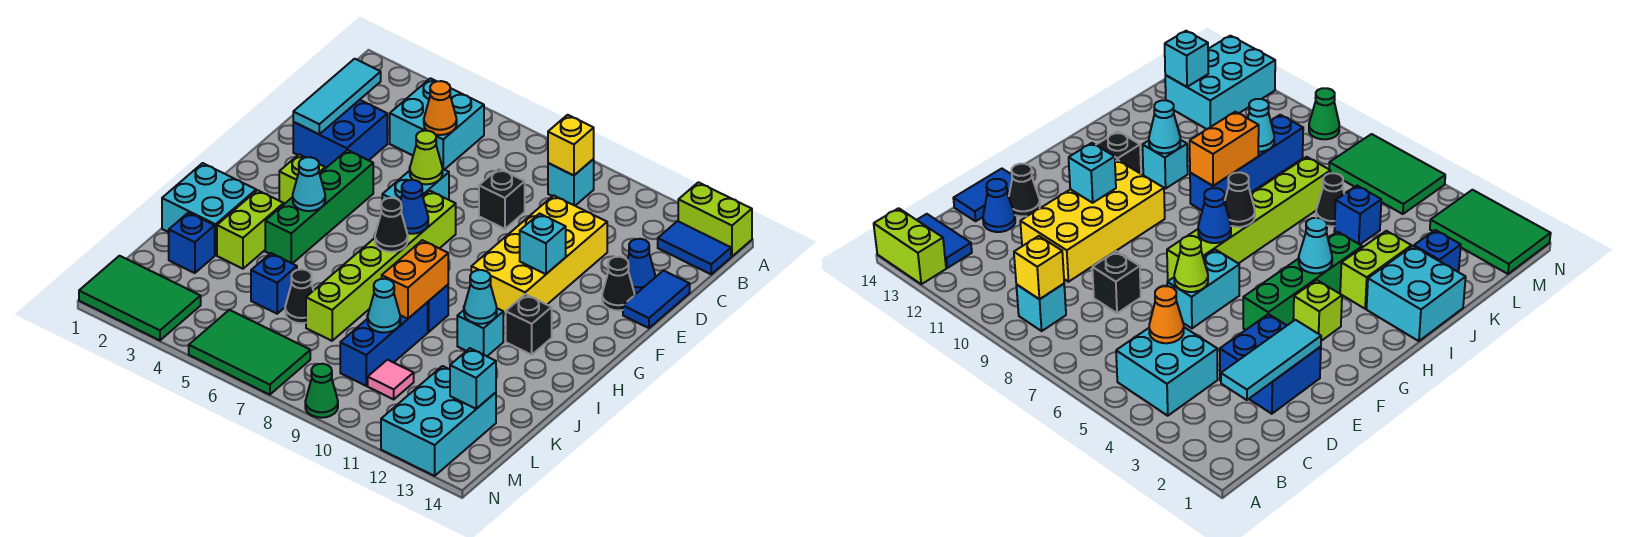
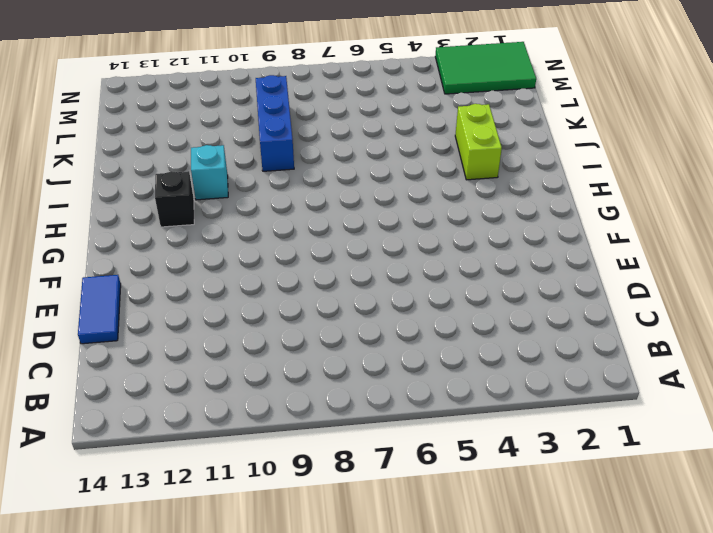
none -> lime 1x2 brick [678,182,752,256]
none -> cyan 2x2 brick [390,78,484,170]
none -> cyan 1x1 brick [548,159,594,206]
none -> blue 1x2 tile [658,221,731,274]

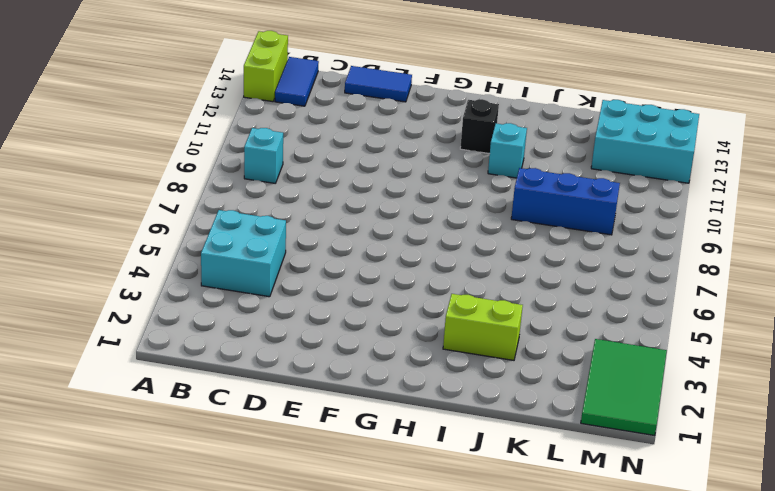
none -> blue 2x2 brick [293,100,387,169]
none -> black 1x1 brick [479,168,525,229]
none -> yellow 2x4 brick [471,195,607,314]
none -> blue 1x1 cone [627,239,655,292]

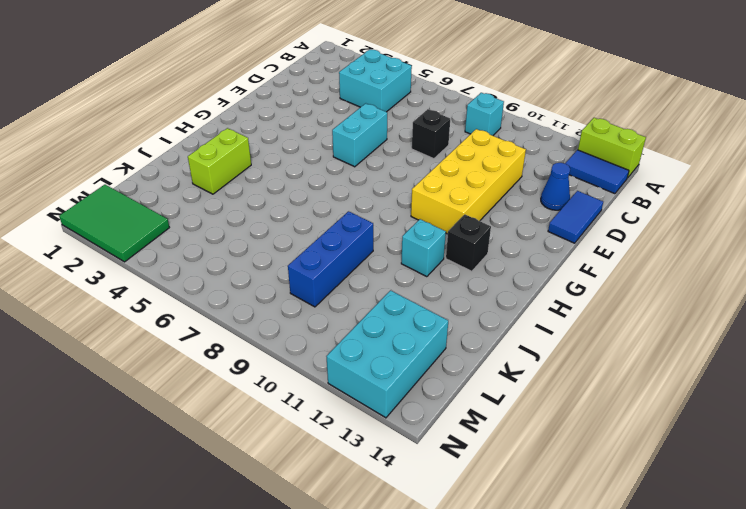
none -> blue 2x2 brick [293,100,387,169]
none -> black 1x1 cone [602,257,635,311]
none -> green 1x4 brick [265,150,373,264]
none -> lime 1x6 brick [306,191,456,341]

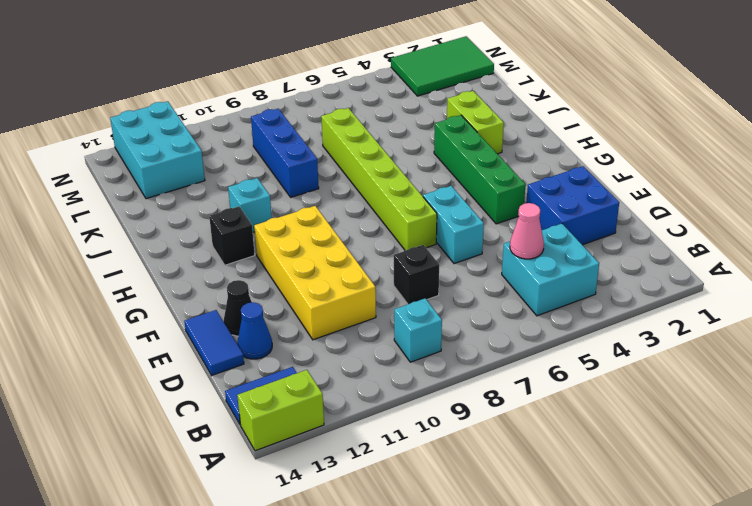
pink 1x1 cone [510,203,544,259] -> orange 1x1 cone [424,81,457,135]
none -> lime 1x1 brick [279,154,325,204]
none -> cyan 2x2 brick [162,163,256,255]
none -> blue 1x1 brick [428,285,448,332]
none -> blue 1x1 brick [169,213,215,273]

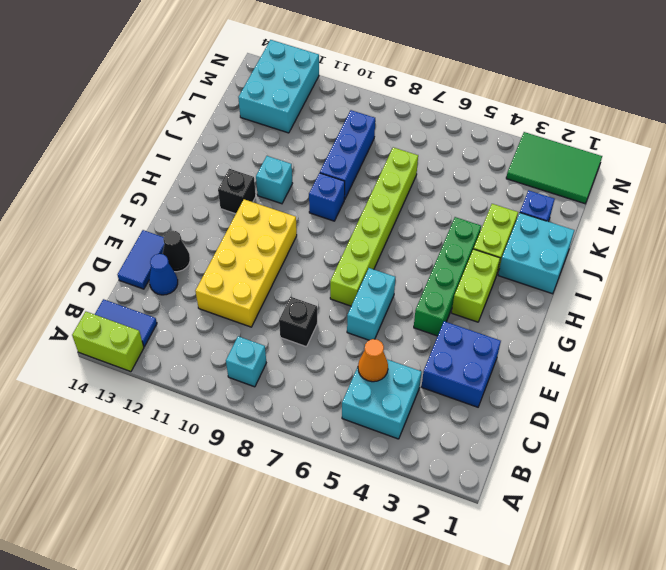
lime 1x2 brick [452,249,500,322] -> lime 1x1 brick [279,154,325,204]
none -> blue 1x1 brick [251,253,297,314]
none -> black 1x1 cone [285,269,313,323]
none -> pink 1x1 tile [368,360,414,399]
none -> green 2x3 tile [189,310,310,395]

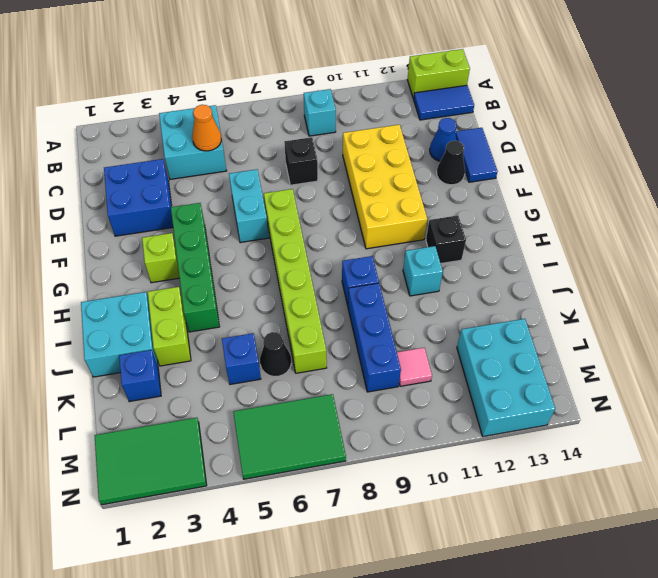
none -> green 1x1 cone [305,364,338,418]
none -> yellow 1x1 brick [548,115,594,175]
none -> cyan 1x3 tile [293,59,381,134]
none -> lime 1x1 cone [409,131,443,184]

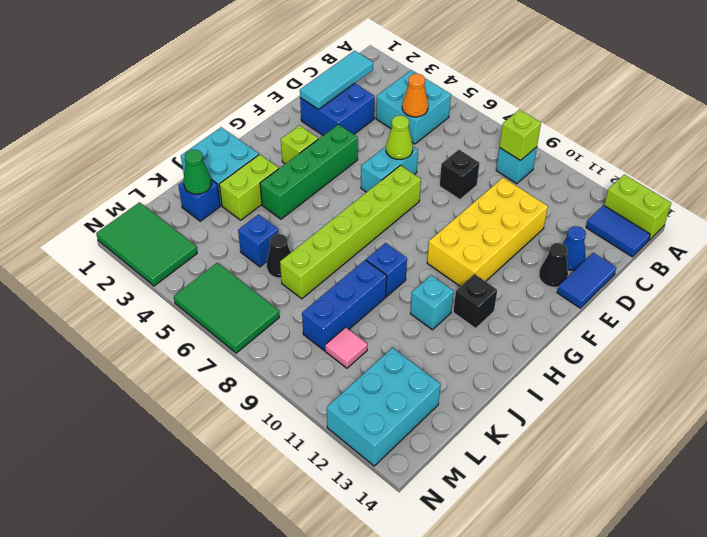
lime 1x1 brick [500,110,541,161] -> yellow 1x1 brick [548,115,594,175]
green 1x1 cone [183,150,211,194] -> green 1x1 cone moved to [305,364,338,418]
none -> cyan 1x1 brick [520,214,566,274]
none -> blue 1x1 cone [400,180,428,234]
none -> cyan 1x1 cone [293,157,325,211]
none -> black 1x1 cone [375,198,408,252]

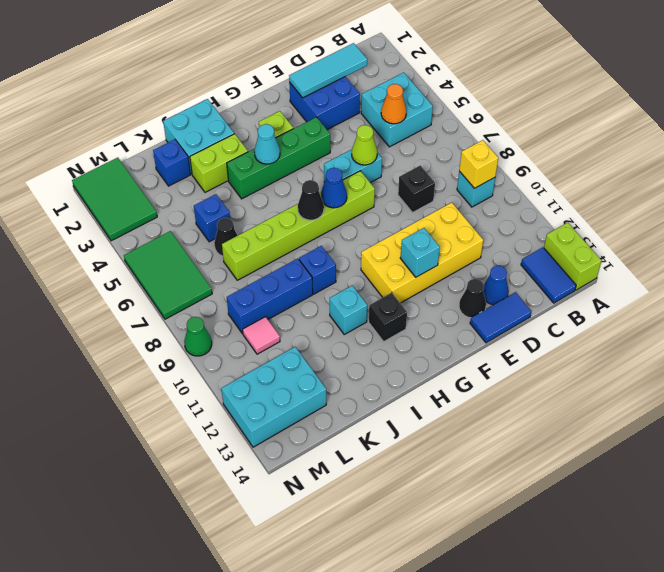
none -> orange 1x2 brick [382,240,448,319]
none -> cyan 1x1 cone [464,270,497,324]
none -> cyan 1x1 cone [368,279,400,333]
none -> cyan 1x1 brick [450,348,496,409]

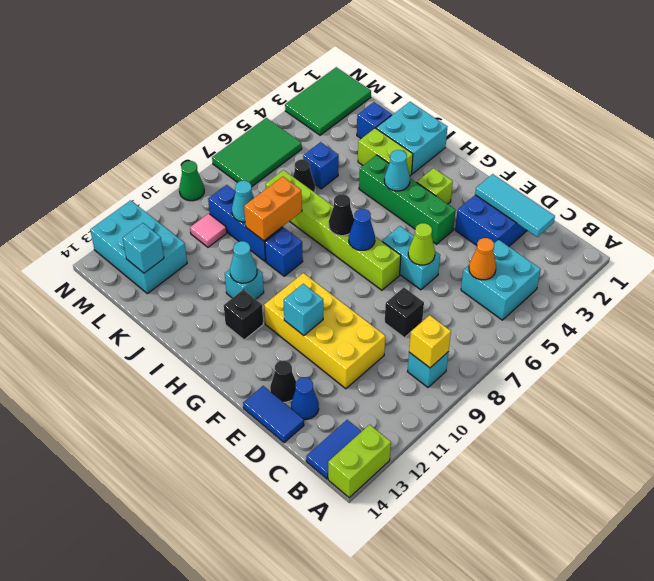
orange 1x2 brick [244,177,302,241] -> orange 1x2 brick turned to [382,240,448,319]

